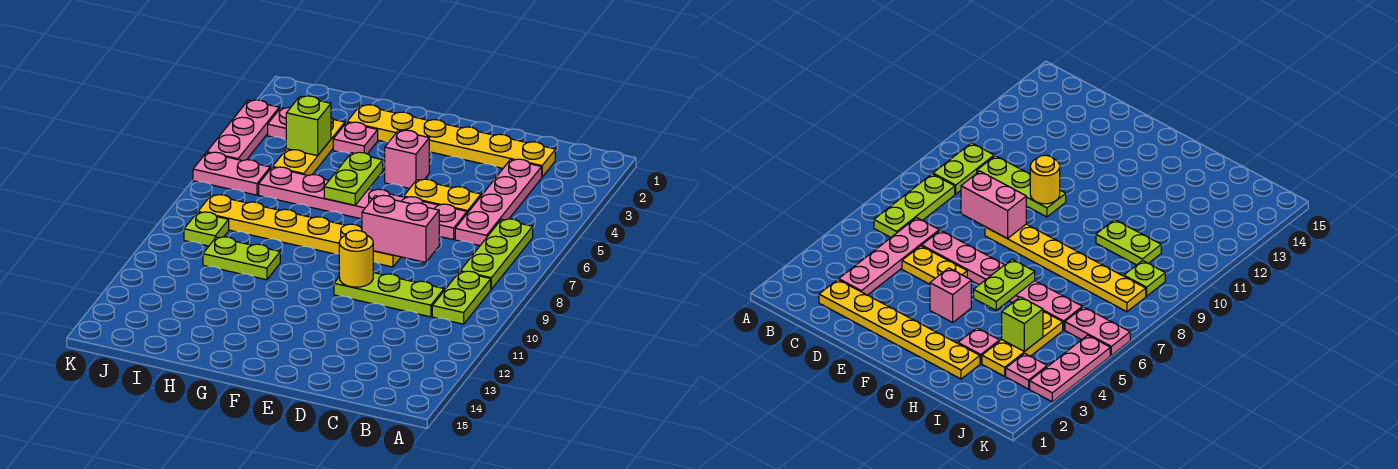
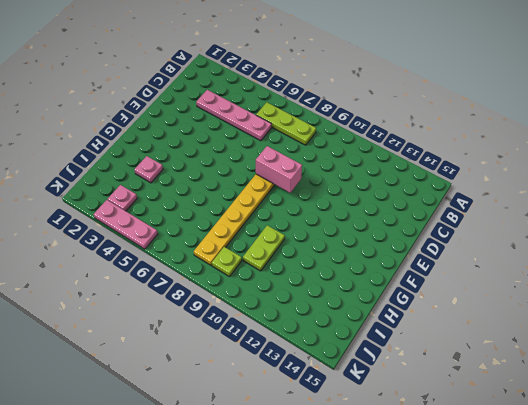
pink 1x2 brick [256,146,302,193] -> pink 1x2 brick turned to [362,195,439,262]
none -> lime 1x2 plate [432,271,491,324]
none -> yellow 1x6 plate [347,105,555,177]
none -> lime 1x3 plate [334,273,444,317]

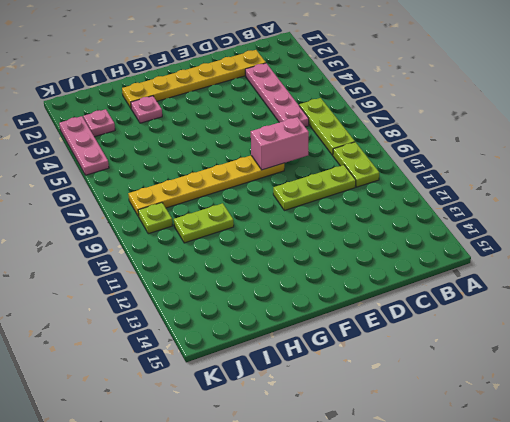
none -> yellow 1x2 plate [404,179,481,213]
none -> pink 1x6 plate [259,167,467,240]
none -> pink 1x1 brick [385,130,429,189]

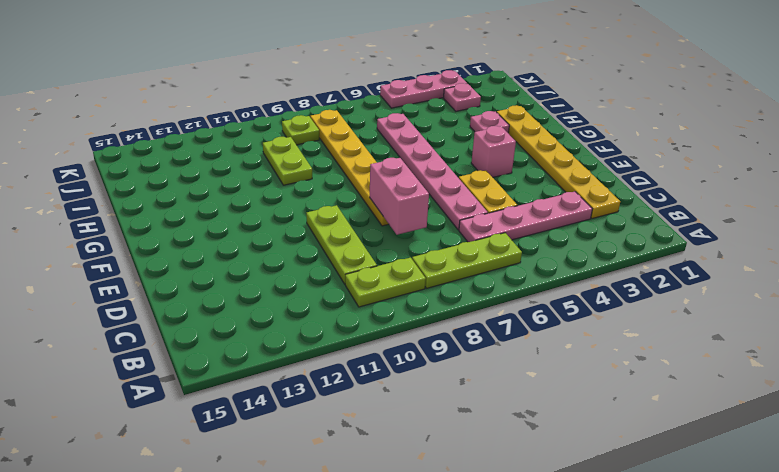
none -> yellow 1x3 plate [273,117,345,175]
none -> pink 1x2 plate [193,152,270,195]
none -> yellow 1x1 round brick [339,230,373,287]

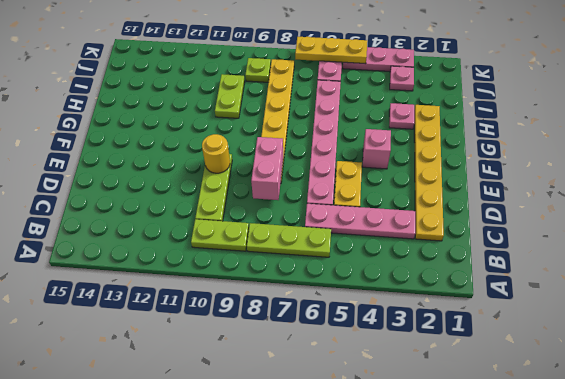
yellow 1x3 plate [295,37,367,64] -> yellow 1x3 plate moved to [273,117,345,175]
none -> lime 1x2 plate [324,152,383,205]
none -> lime 1x1 brick [286,96,331,156]

